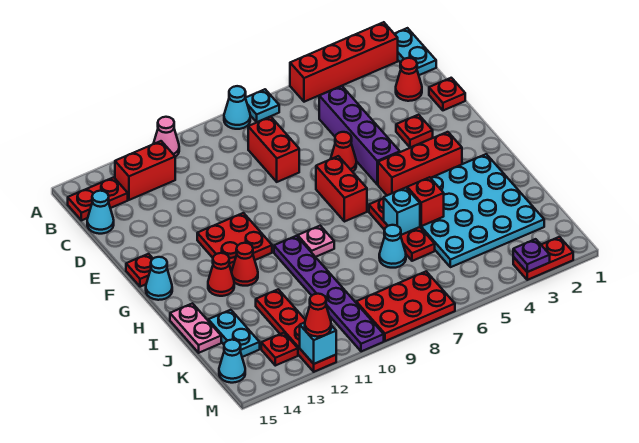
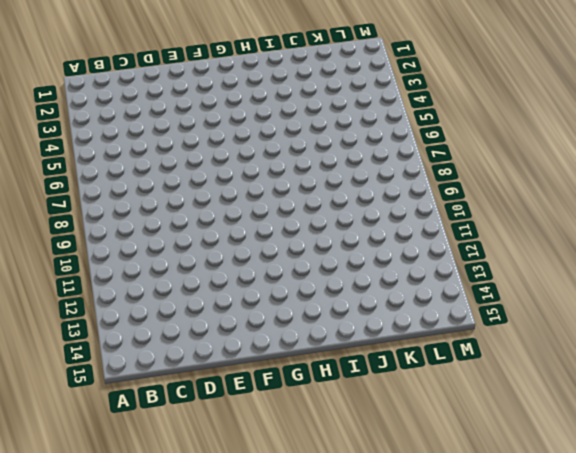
none -> cyan 1x2 plate [395,28,436,75]
none -> red 1x4 brick [290,22,398,102]
none -> cyan 1x1 plate [246,89,279,122]
none -> cyan 1x1 cone [224,86,250,129]

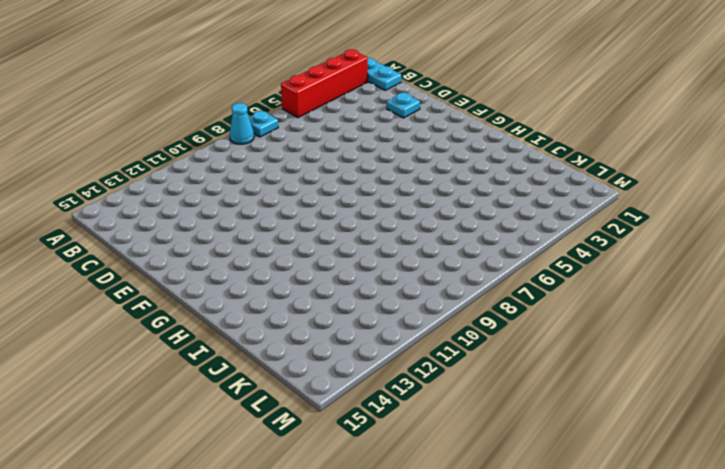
cyan 1x1 plate [387,93,420,118] -> none
none -> pink 1x1 cone [153,117,179,157]
none -> red 1x2 brick [115,141,175,200]
none -> red 1x2 plate [68,177,128,220]
none -> red 1x1 cone [396,58,422,101]

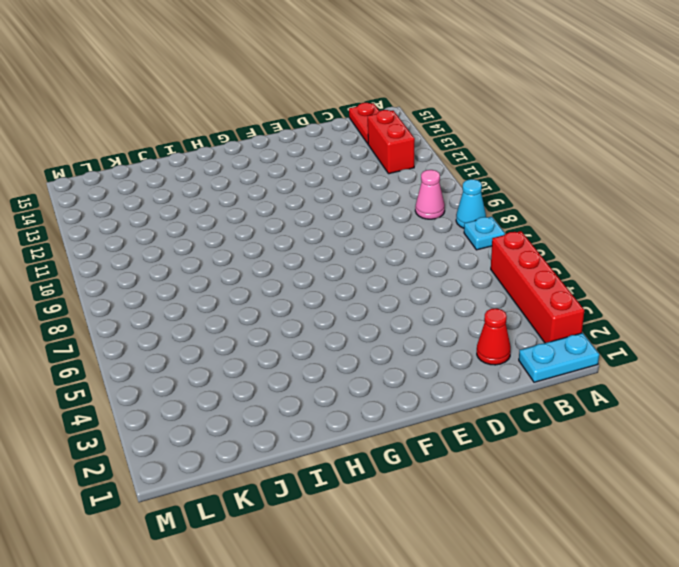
pink 1x1 cone [415,170,445,219] -> pink 1x1 cone moved to [153,117,179,157]
none -> purple 1x4 brick [319,86,400,184]
none -> red 1x2 brick [248,117,299,182]
none -> cyan 1x1 cone [87,191,114,234]
none -> red 1x1 plate [429,78,465,110]

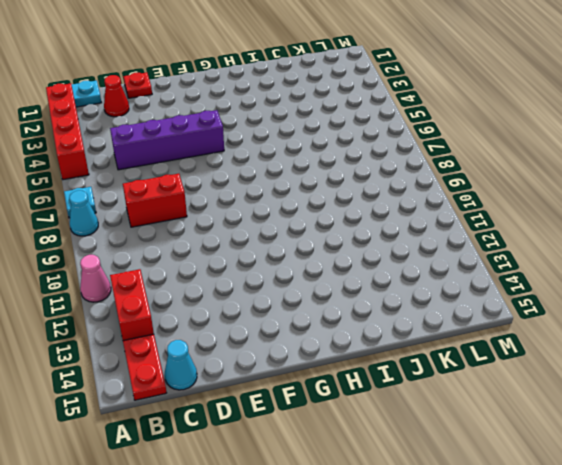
none -> red 1x1 plate [396,115,433,148]
none -> red 1x1 cone [331,132,356,172]
none -> red 1x2 brick [316,156,367,222]
none -> red 2x2 plate [197,213,272,270]

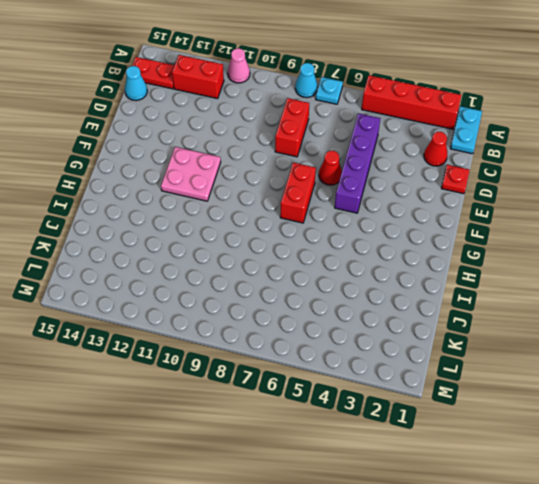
pink 2x2 plate [161,147,221,201] -> red 2x2 plate [197,213,272,270]
none -> red 1x1 plate [396,115,433,148]
none -> red 1x1 plate [126,254,153,287]
none -> red 1x3 brick [378,132,462,195]
none -> cyan 1x1 cone [146,257,172,300]

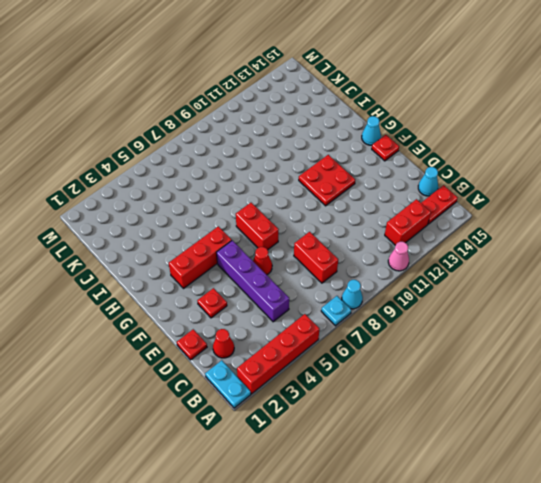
none -> cyan 4x4 plate [420,154,544,267]
none -> red 1x3 plate [369,198,435,261]
none -> pink 1x1 plate [298,226,334,257]
none -> purple 1x6 plate [274,236,384,351]

